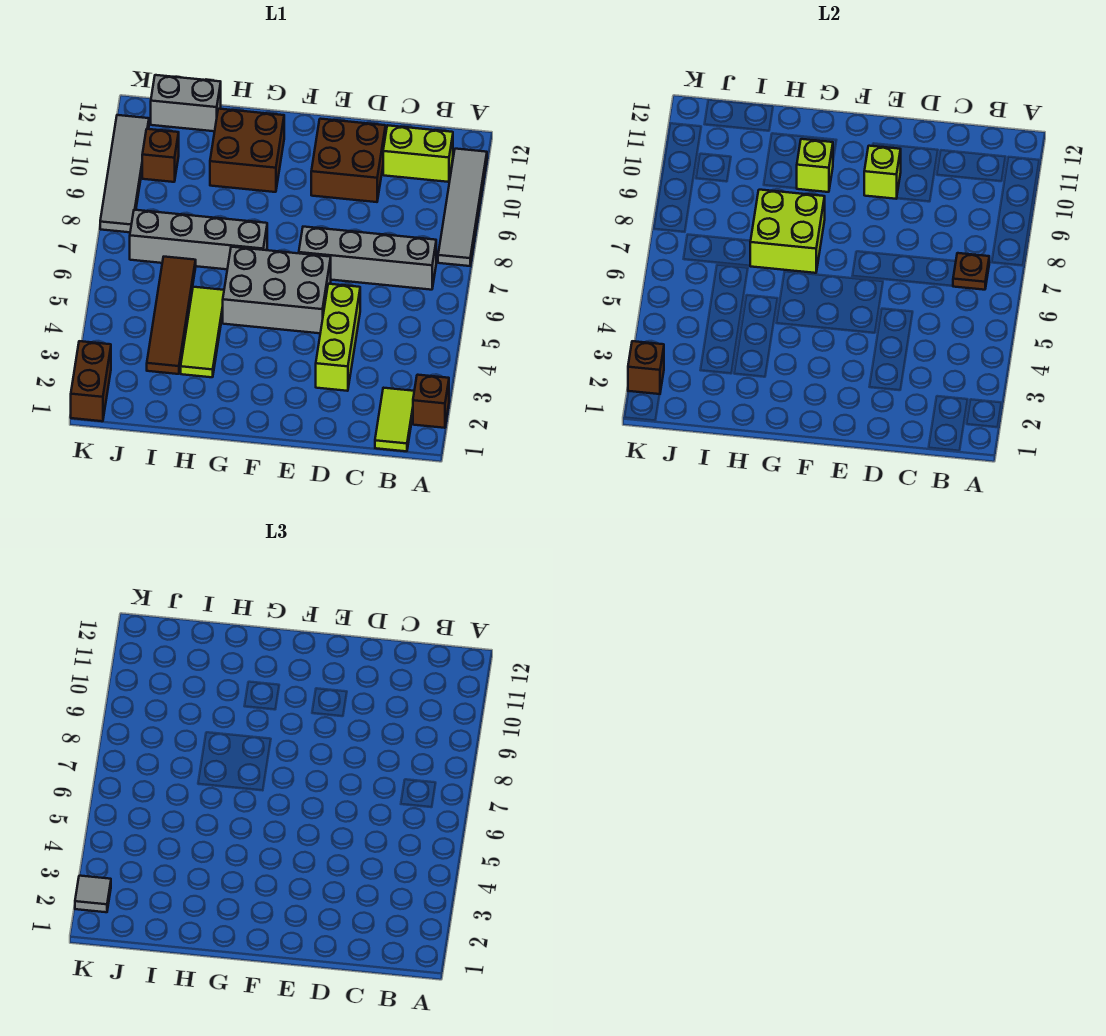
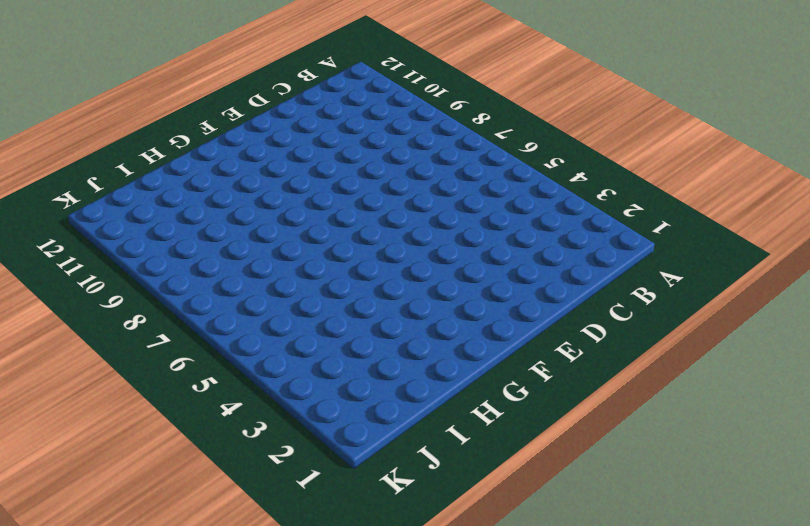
none -> brown 1x1 brick [413,375,449,428]
none -> grey 1x4 tile [438,149,487,266]
none -> lime 1x2 tile [375,388,414,451]

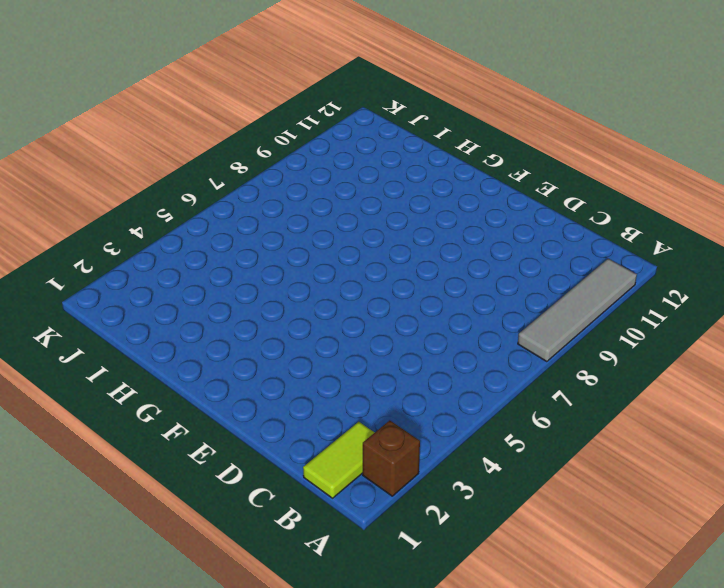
none -> grey 1x4 brick [299,227,436,290]
none -> lime 1x2 brick [383,125,453,182]
none -> lime 1x3 brick [316,284,360,391]

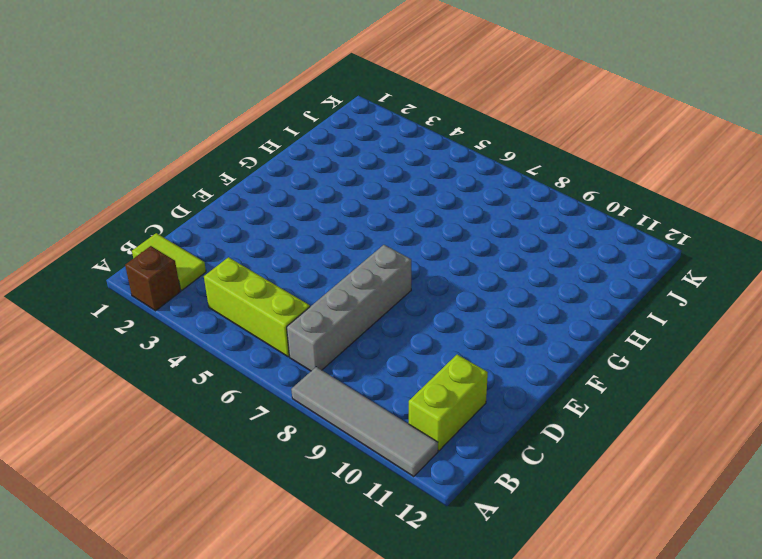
lime 1x3 brick [204,257,310,357] -> lime 1x3 brick moved to [316,284,360,391]
none -> brown 2x2 brick [311,119,386,202]
none -> grey 2x3 brick [223,247,331,333]
none -> grey 1x4 brick [130,210,267,269]

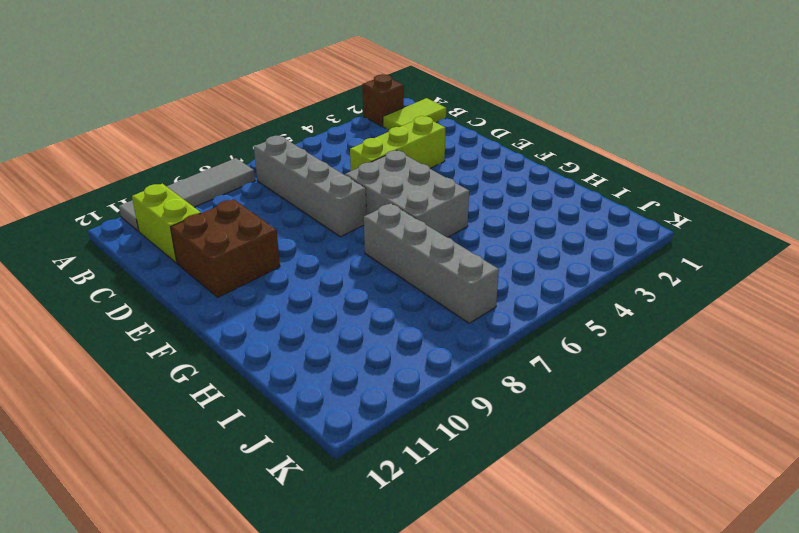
none -> brown 2x2 brick [210,109,284,192]
none -> lime 1x3 tile [181,287,224,377]
none -> brown 1x4 tile [147,257,196,374]

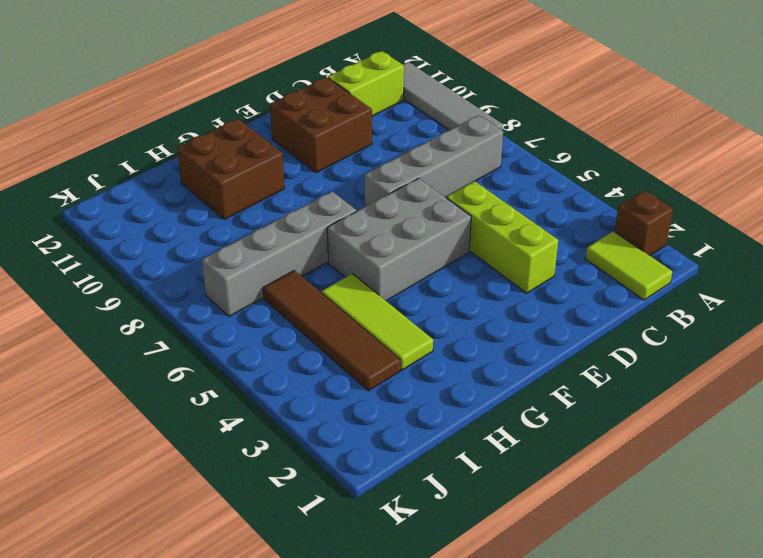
none -> grey 1x2 brick [151,75,221,131]
none -> brown 1x1 brick [142,129,179,182]
none -> brown 1x2 brick [71,341,111,421]

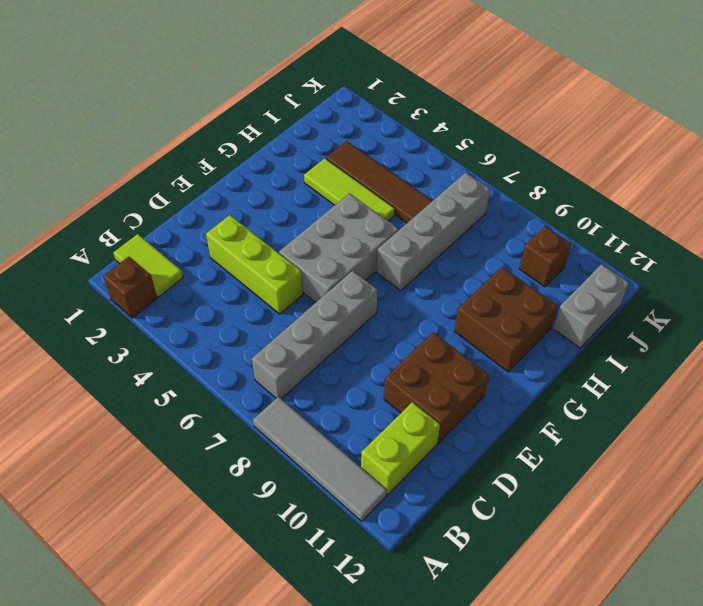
none -> brown 1x2 brick [71,341,111,421]
none -> grey 1x4 tile [100,115,149,232]
none -> brown 1x1 plate [953,253,989,290]

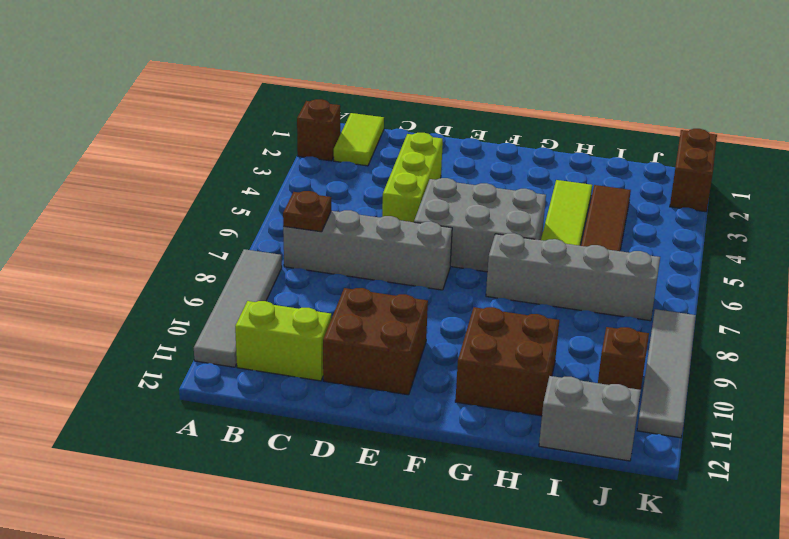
none -> lime 1x1 brick [864,146,901,199]
none -> lime 2x2 brick [750,190,825,273]
none -> lime 1x1 brick [796,139,833,192]

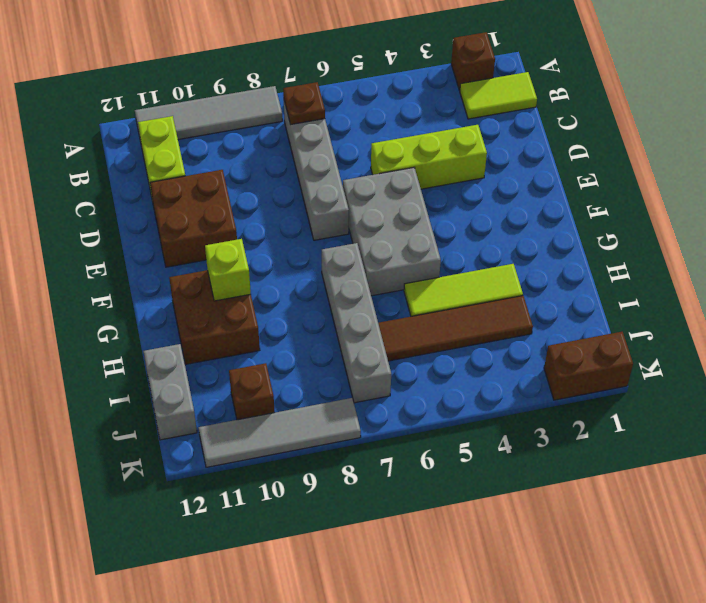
none -> lime 1x1 brick [864,146,901,199]
none -> lime 2x2 brick [750,190,825,273]
none -> brown 1x1 brick [628,341,664,394]

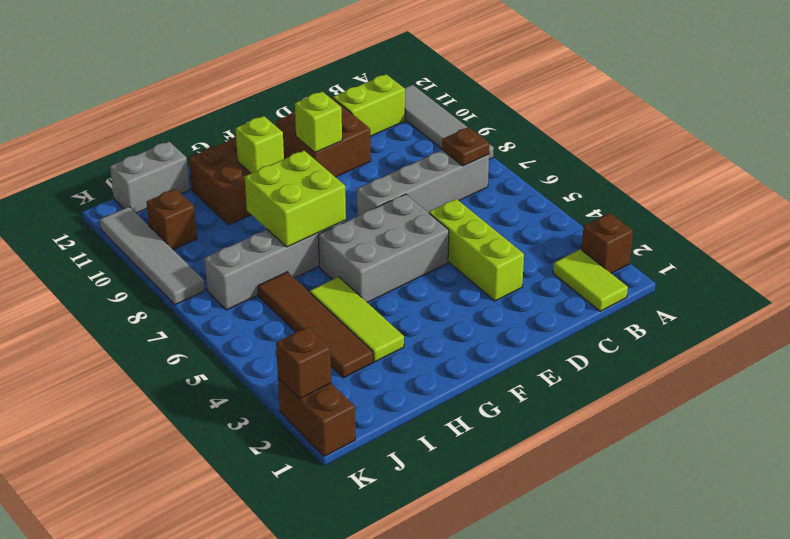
none -> grey 1x1 tile [75,876,111,912]

